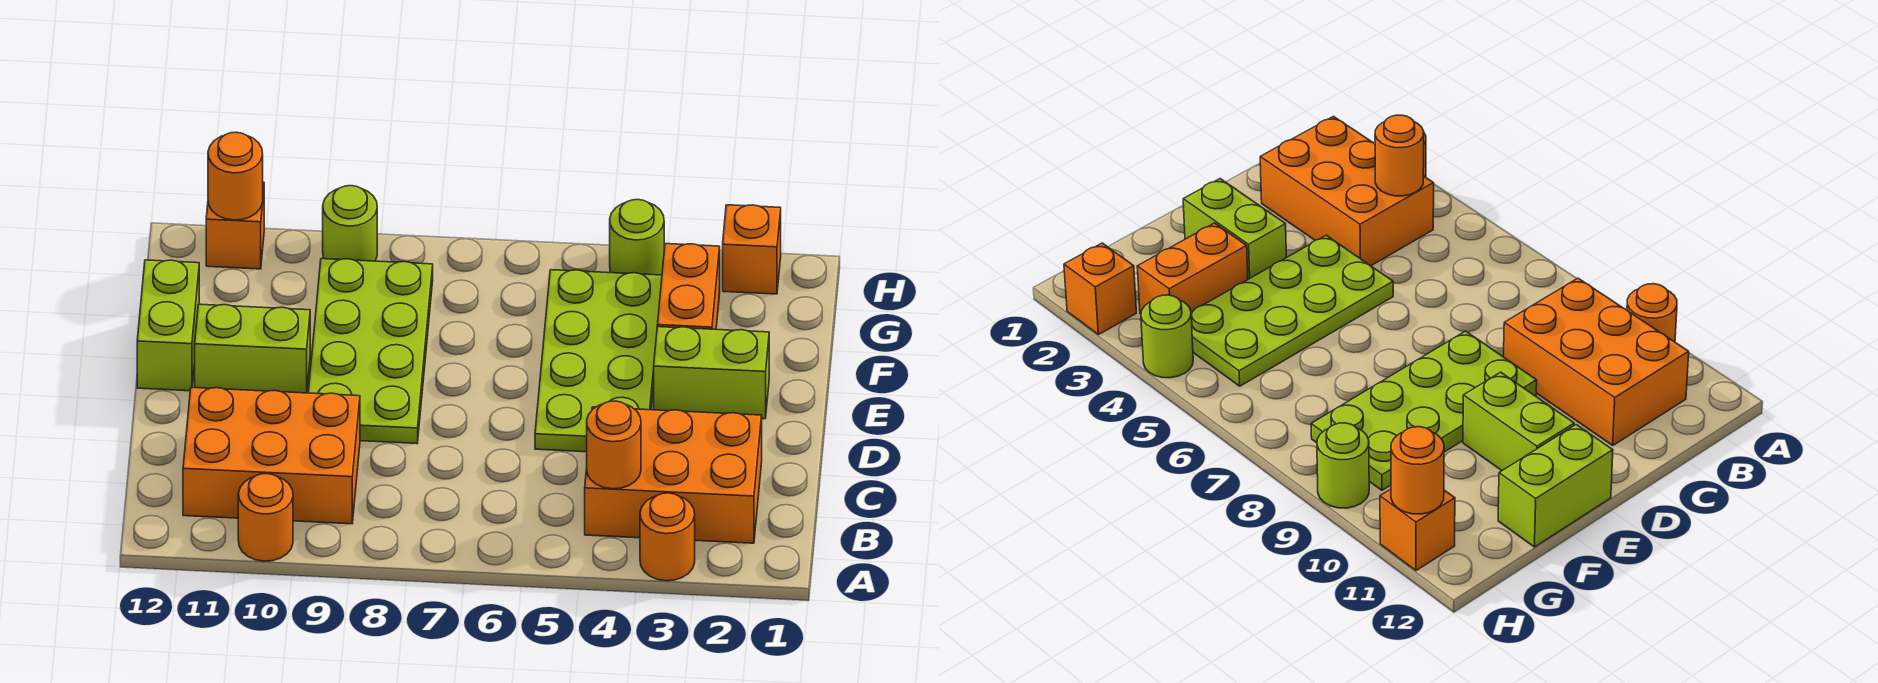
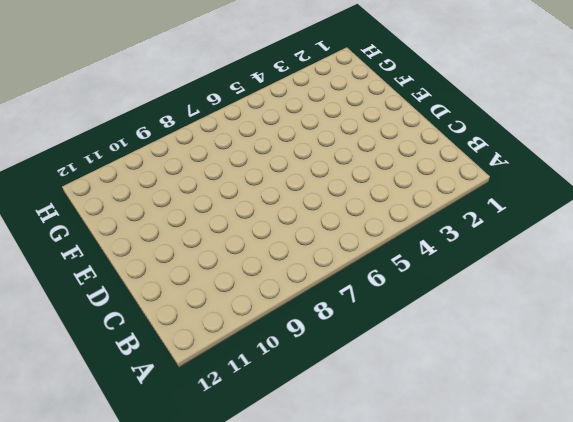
none -> orange 1x1 round brick [640,493,695,581]
none -> orange 1x1 round brick [238,474,293,561]
none -> orange 2x3 brick [585,407,762,543]

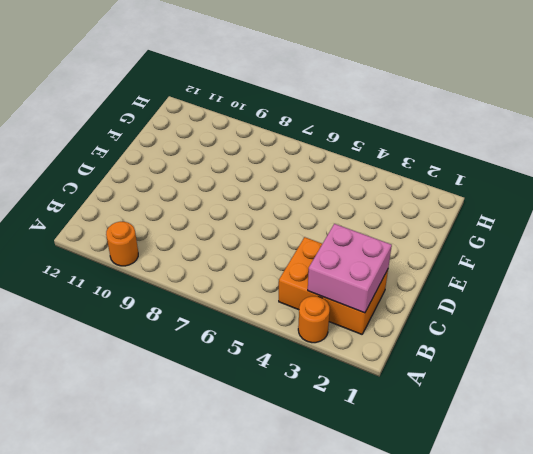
pink 2x2 brick [308,224,392,313] -> none
none -> orange 2x3 brick [183,387,360,524]
none -> lime 2x4 plate [535,270,662,452]
none -> lime 2x4 plate [308,259,433,444]

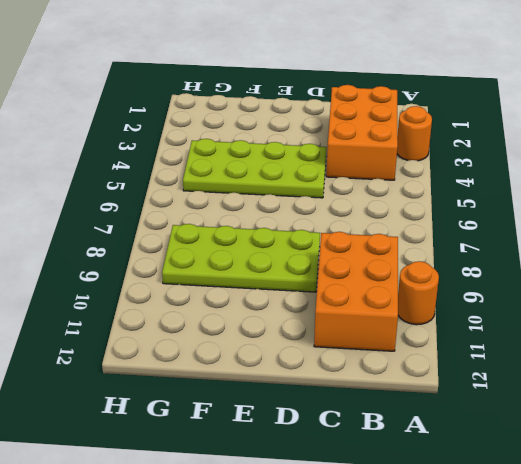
none -> lime 1x2 brick [654,327,769,419]
none -> lime 1x2 brick [195,304,310,393]
none -> lime 1x2 brick [137,260,199,391]

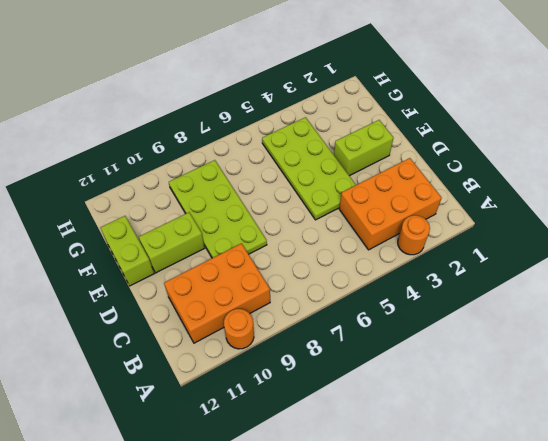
none -> orange 1x2 brick [657,244,720,329]
none -> orange 1x1 brick [723,205,781,294]
none -> lime 1x1 round brick [610,200,664,275]

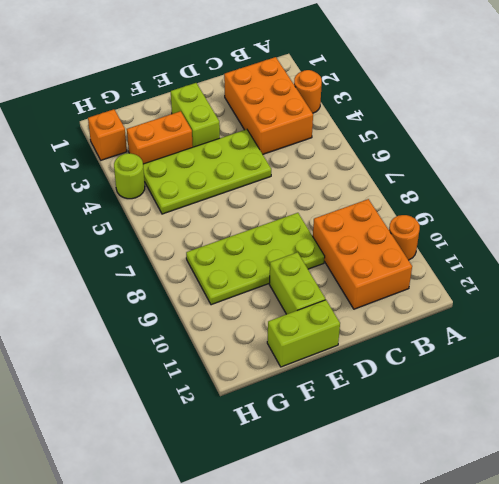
none -> lime 1x1 round brick [323,186,377,261]
none -> orange 1x1 brick [206,182,264,269]
none -> orange 1x1 round brick [587,401,641,489]

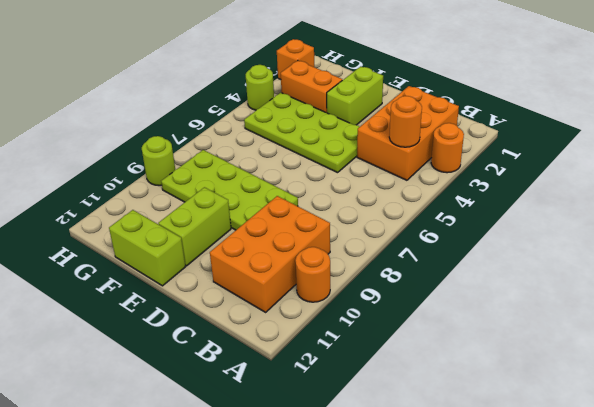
none -> orange 1x1 brick [206,182,264,269]
none -> orange 1x1 round brick [208,132,263,220]

